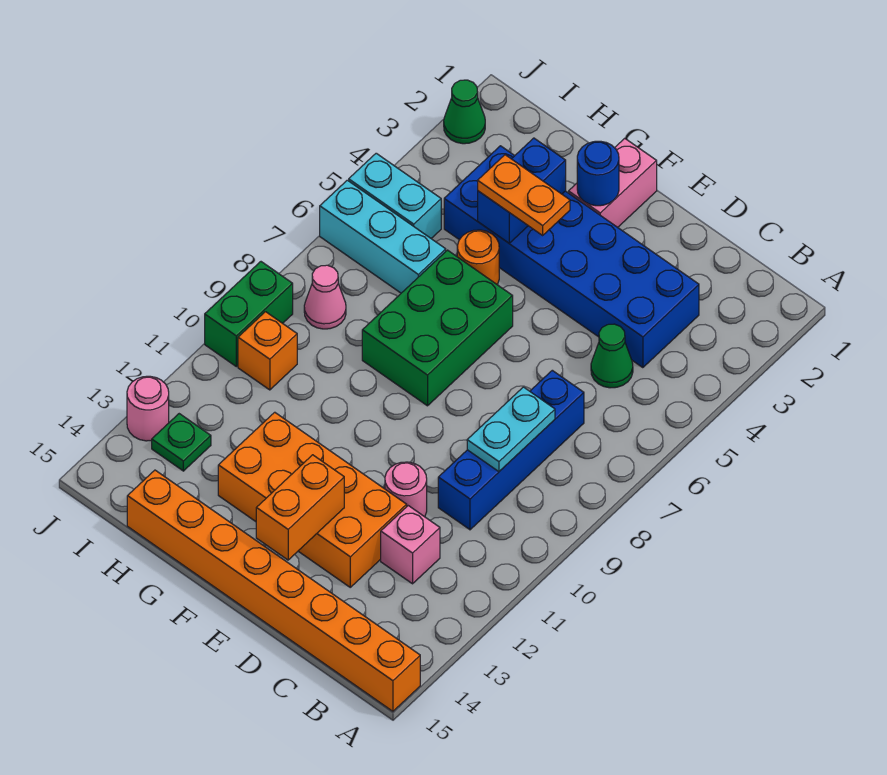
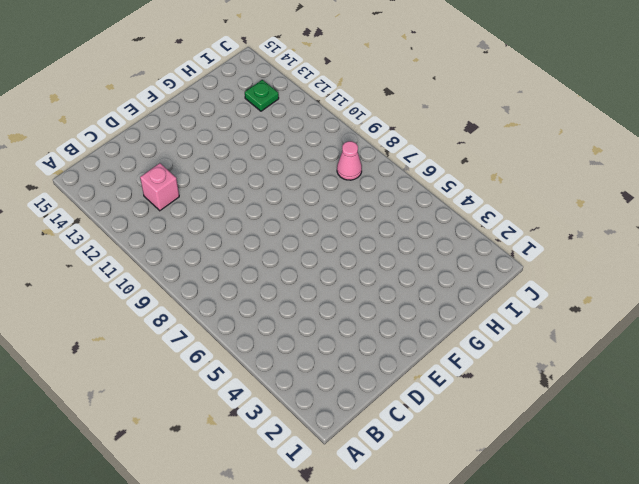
none -> orange 1x8 brick [127,470,420,711]
none -> blue 2x6 brick [444,146,699,368]
none -> green 1x1 cone [591,324,633,388]

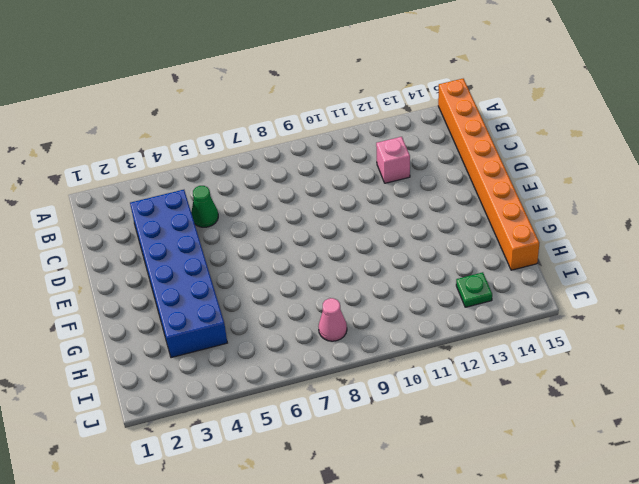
none -> blue 1x4 brick [438,370,584,530]
none -> pink 1x1 round brick [385,462,427,517]
none -> orange 2x4 brick [218,412,407,587]

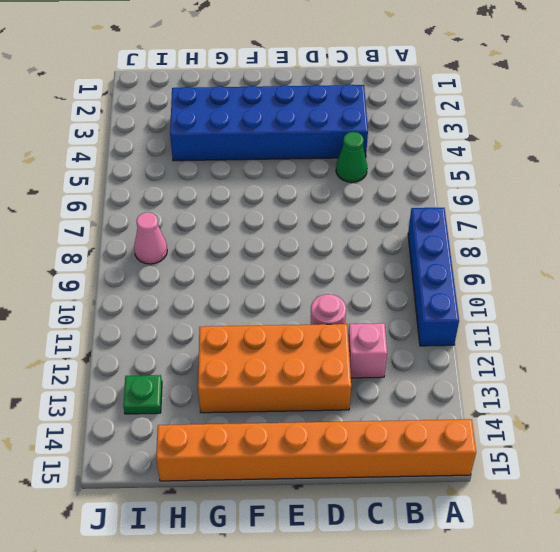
blue 1x4 brick [408,208,459,346] -> blue 1x4 brick moved to [438,370,584,530]
none -> pink 1x2 brick [569,138,657,227]
none -> green 2x3 brick [362,250,513,406]
none -> orange 1x1 round brick [457,230,499,285]

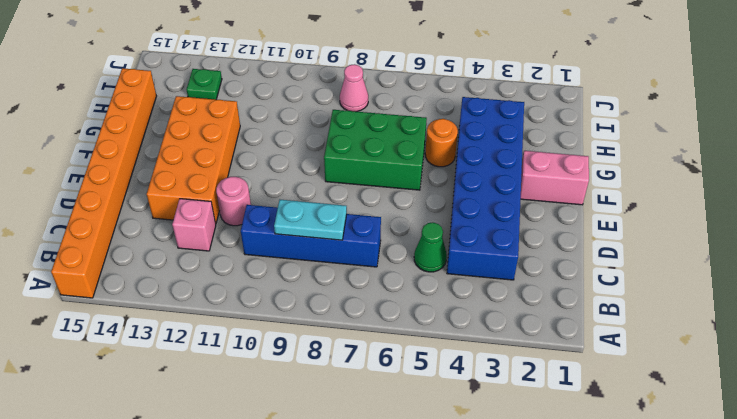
none -> cyan 1x3 brick [320,180,446,293]
none -> cyan 1x2 brick [349,153,441,238]
none -> orange 1x1 brick [238,312,297,390]

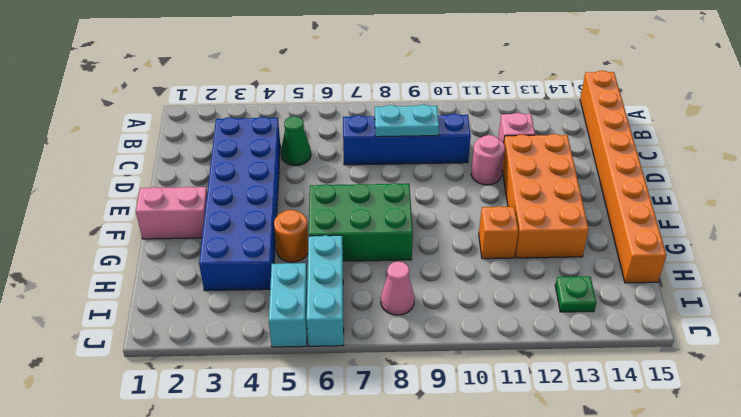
orange 1x1 brick [479,206,518,259] -> orange 1x1 brick moved to [238,312,297,390]
none -> green 1x1 cone [444,80,485,144]
none -> green 1x2 brick [205,262,293,367]
none -> pink 1x1 round brick [127,376,169,441]

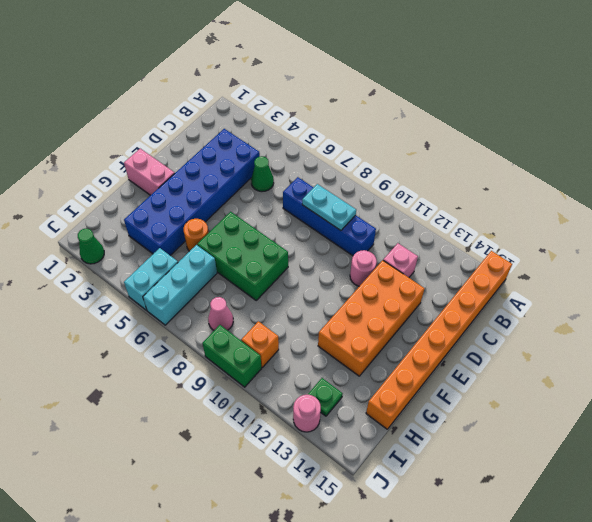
none -> orange 1x2 brick [256,455,344,560]
none -> blue 1x1 round brick [577,141,619,206]
none -> blue 1x2 brick [478,138,566,243]

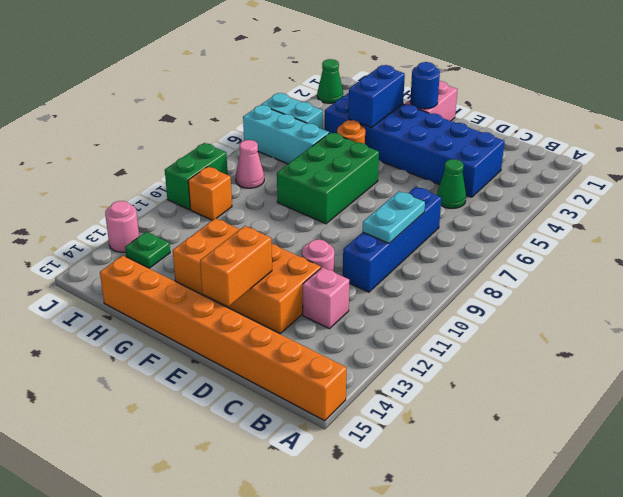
none -> orange 1x2 plate [478,155,570,235]

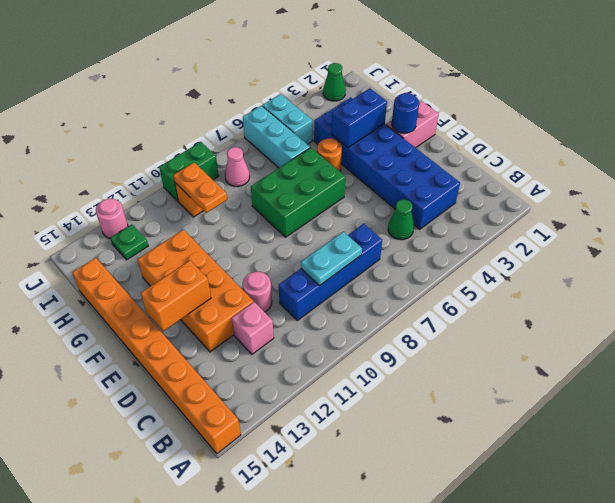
orange 1x2 plate [173,163,227,213] -> orange 1x2 plate moved to [478,155,570,235]

